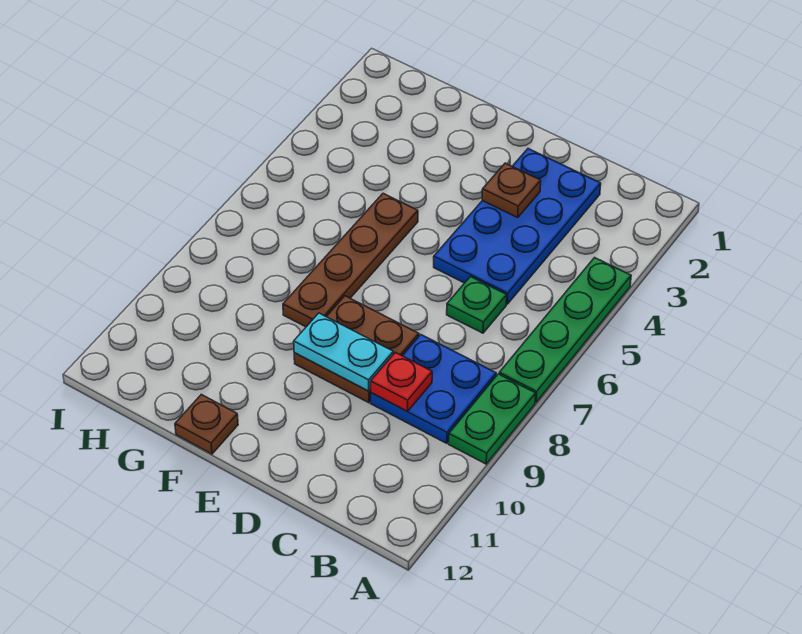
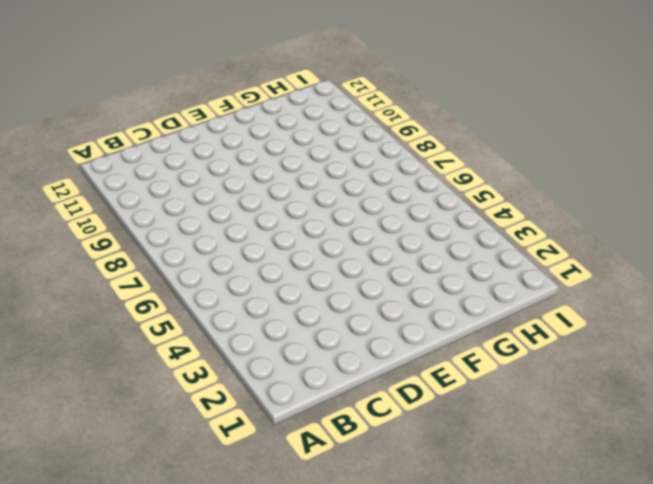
none -> green 1x4 plate [499,258,631,402]
none -> green 1x2 plate [449,374,536,464]

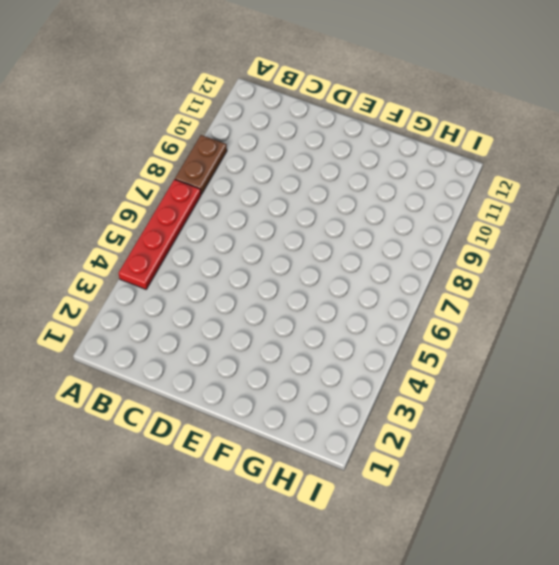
red 1x4 plate [118,179,201,289] -> green 1x4 plate [499,258,631,402]
brown 1x2 plate [175,135,227,195] -> green 1x2 plate [449,374,536,464]
none -> blue 2x2 plate [371,335,496,443]
none -> blue 2x4 plate [434,149,601,304]

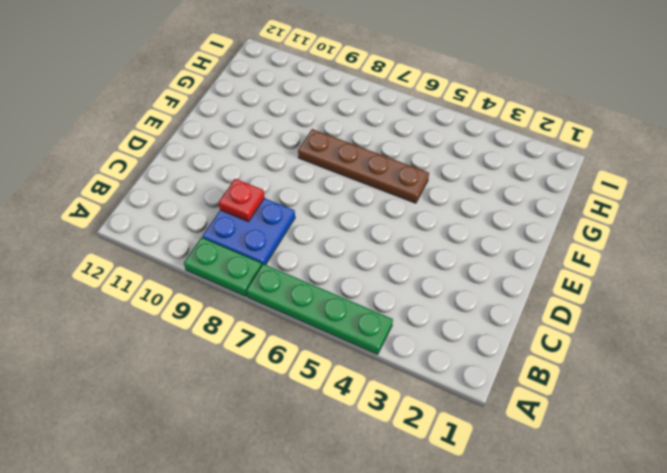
none -> blue 2x4 plate [434,149,601,304]
none -> green 1x1 plate [447,277,507,333]

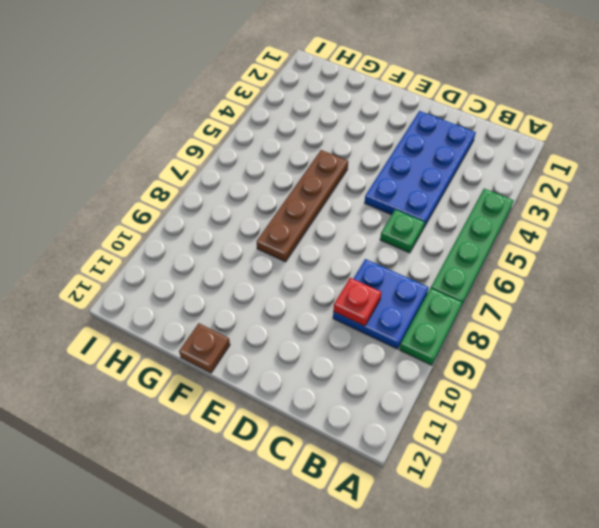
none -> brown 2x2 plate [294,296,419,403]
none -> brown 1x1 plate [482,163,541,217]

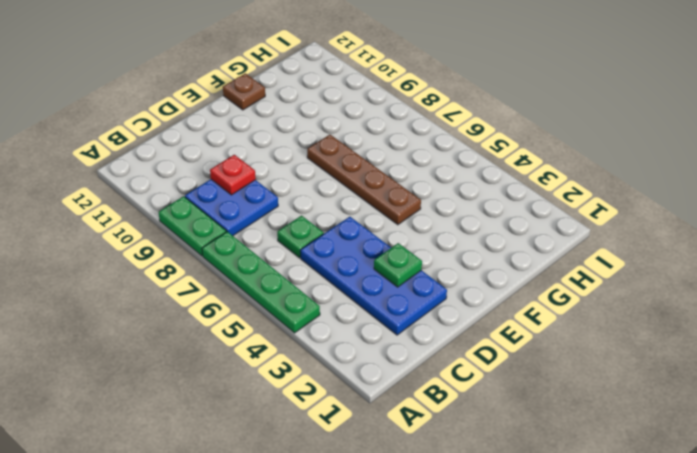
green 1x1 plate [374,243,422,287] -> brown 1x1 plate [482,163,541,217]
none -> brown 2x2 plate [294,296,419,403]
none -> cyan 1x2 plate [294,313,393,391]

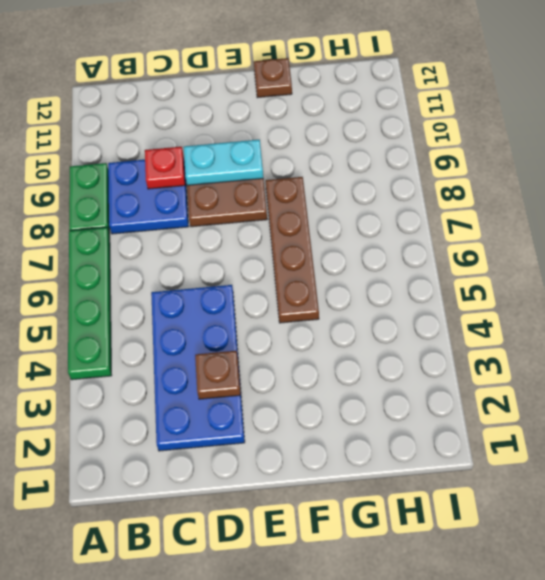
none -> green 1x1 plate [447,277,507,333]

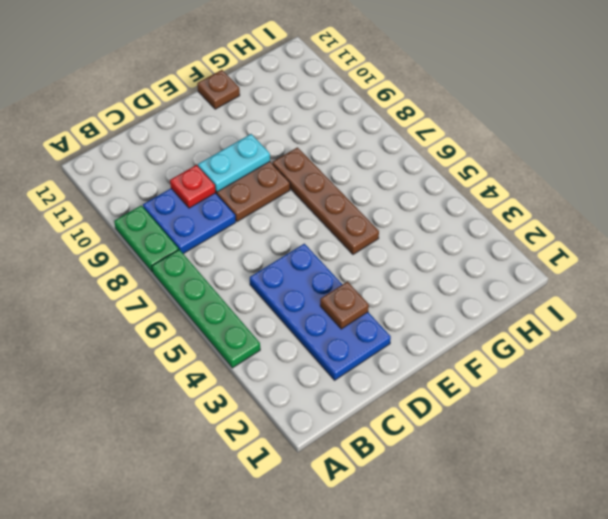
none -> green 1x1 plate [447,277,507,333]

